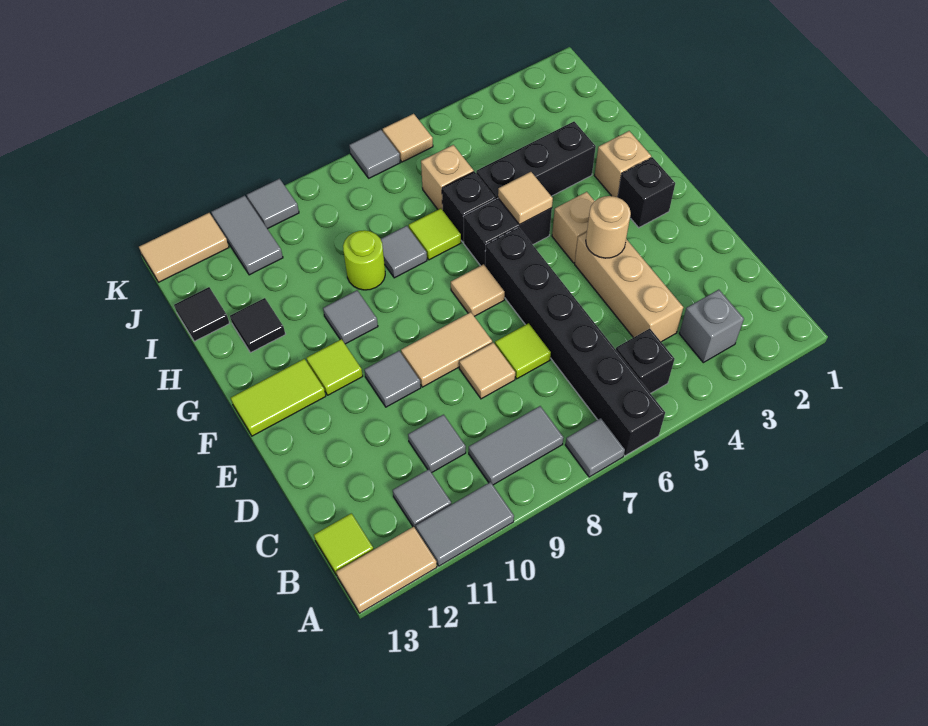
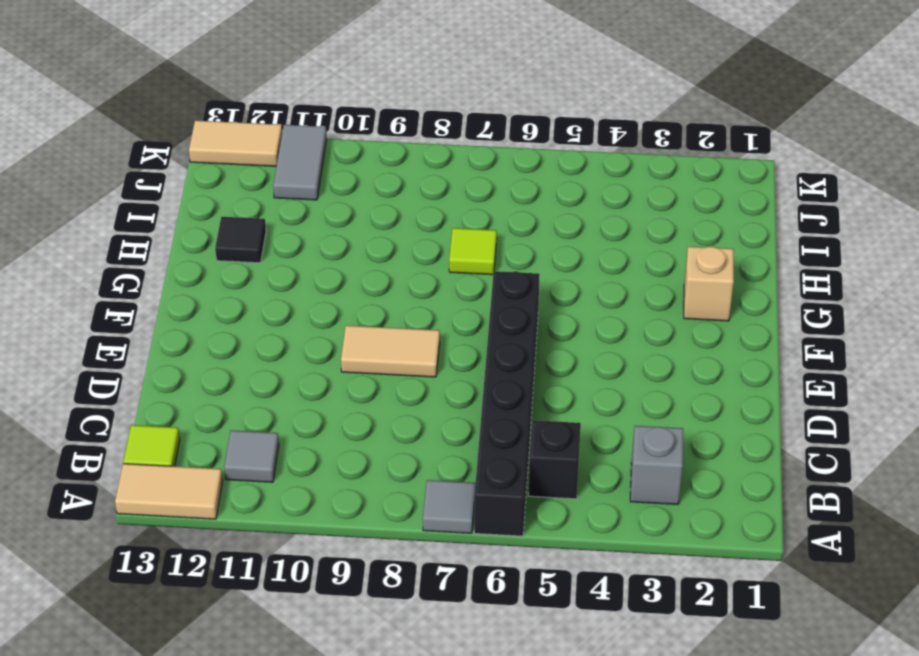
none -> grey 1x2 tile [416,482,514,566]
none -> grey 1x2 tile [469,406,563,485]
none -> tan 1x3 brick [575,232,683,342]
none -> grey 1x1 tile [408,415,466,473]

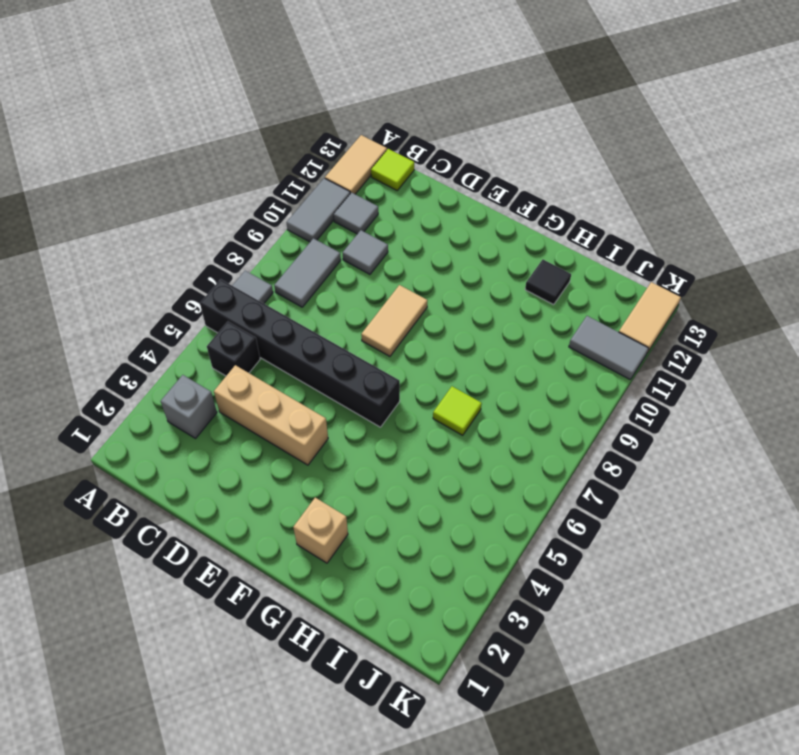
none -> lime 1x1 tile [495,323,551,379]
none -> tan 1x1 tile [459,343,515,399]
none -> grey 1x1 tile [364,351,421,407]
none -> black 1x1 brick [618,157,675,228]

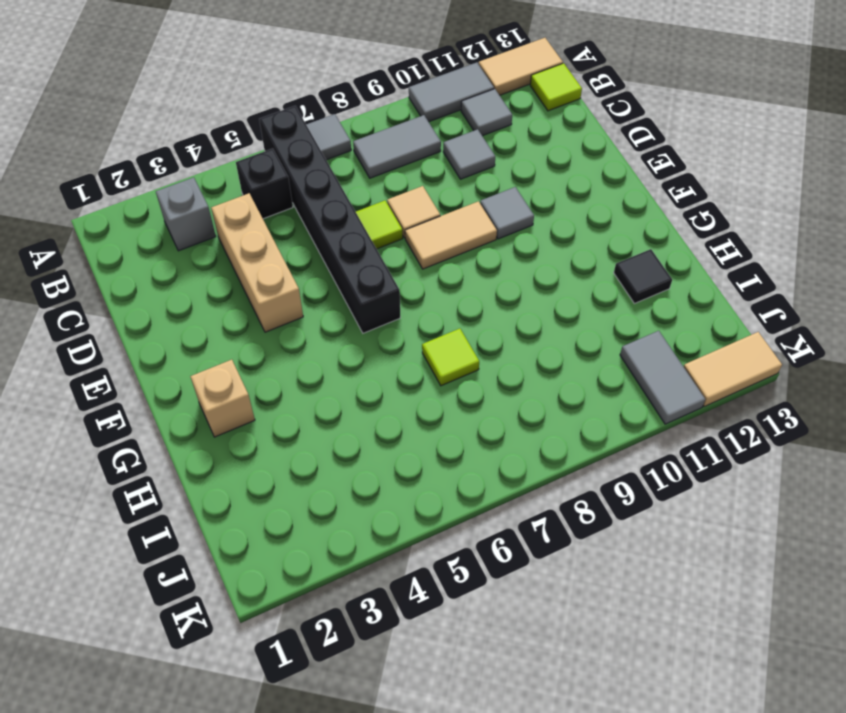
none -> black 1x1 brick [618,157,675,228]
none -> tan 1x1 brick [552,192,594,263]
none -> tan 1x1 tile [451,264,505,316]
none -> lime 1x1 tile [307,339,363,395]

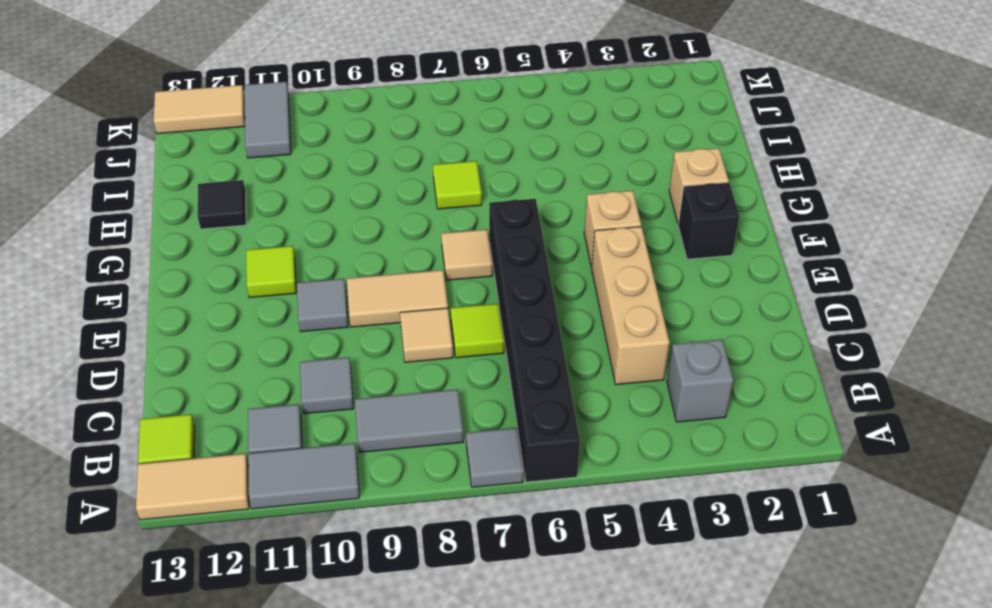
none -> black 1x1 brick [616,329,675,394]
none -> lime 1x2 tile [231,359,326,436]
none -> black 1x2 brick [463,198,552,266]
none -> grey 1x1 tile [323,290,378,344]

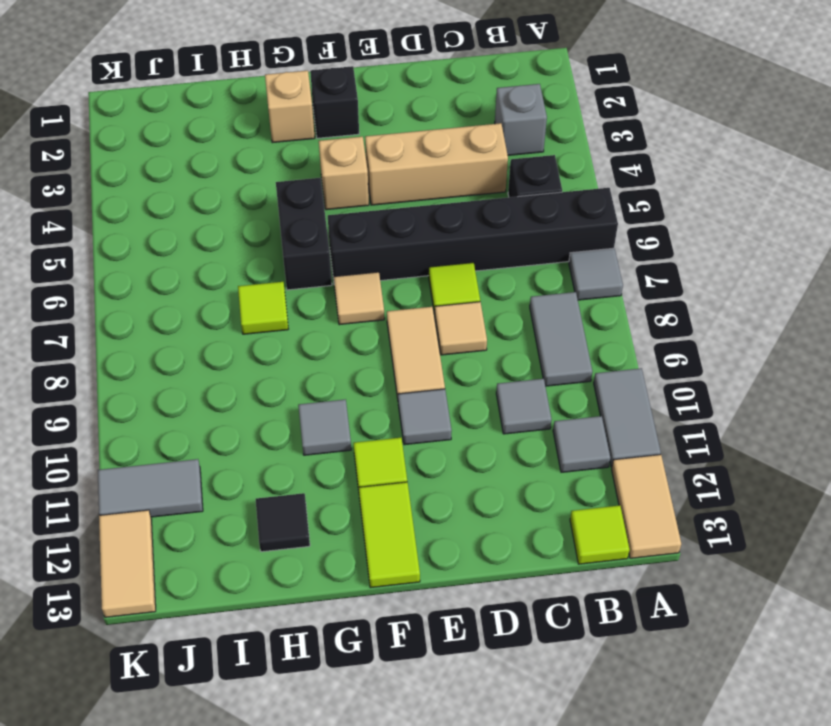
none -> black 1x3 brick [476,122,596,199]
none -> black 1x1 brick [442,172,495,242]
none -> grey 1x1 tile [381,226,427,278]
none -> lime 1x1 round brick [343,230,385,290]

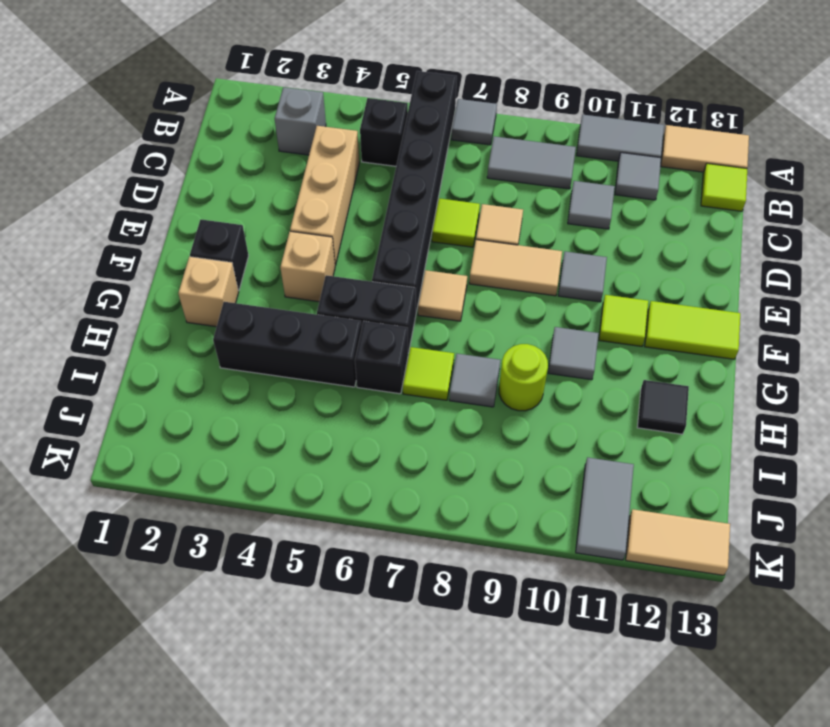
none -> tan 1x1 brick [421,145,474,210]
none -> black 1x1 tile [174,287,229,341]
none -> tan 1x1 tile [383,114,433,162]
none -> grey 1x1 tile [349,130,400,178]

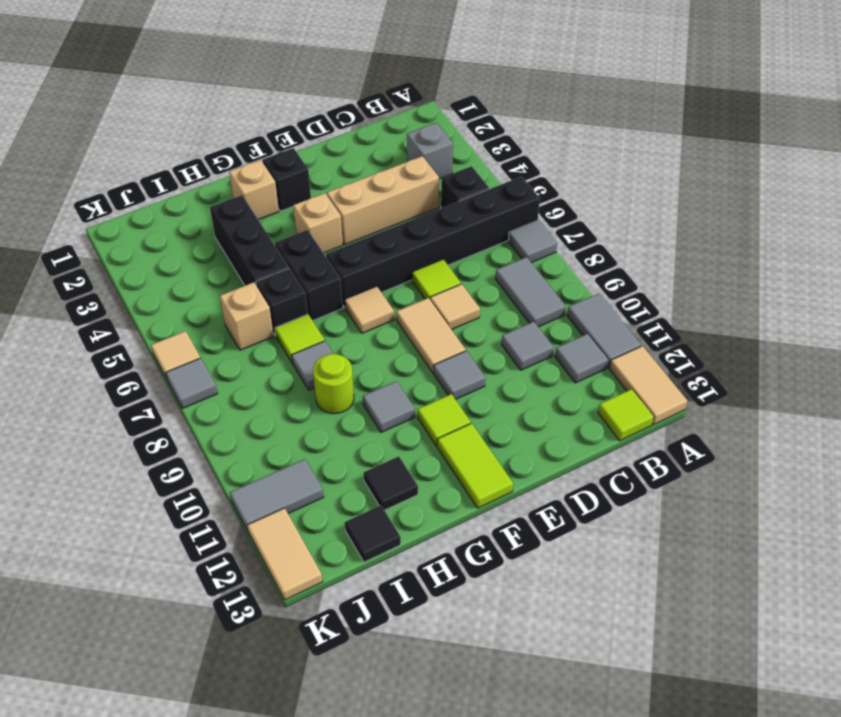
none -> grey 1x1 tile [247,179,299,229]
none -> tan 1x1 round brick [586,196,631,258]
none -> tan 1x1 tile [498,172,553,224]

